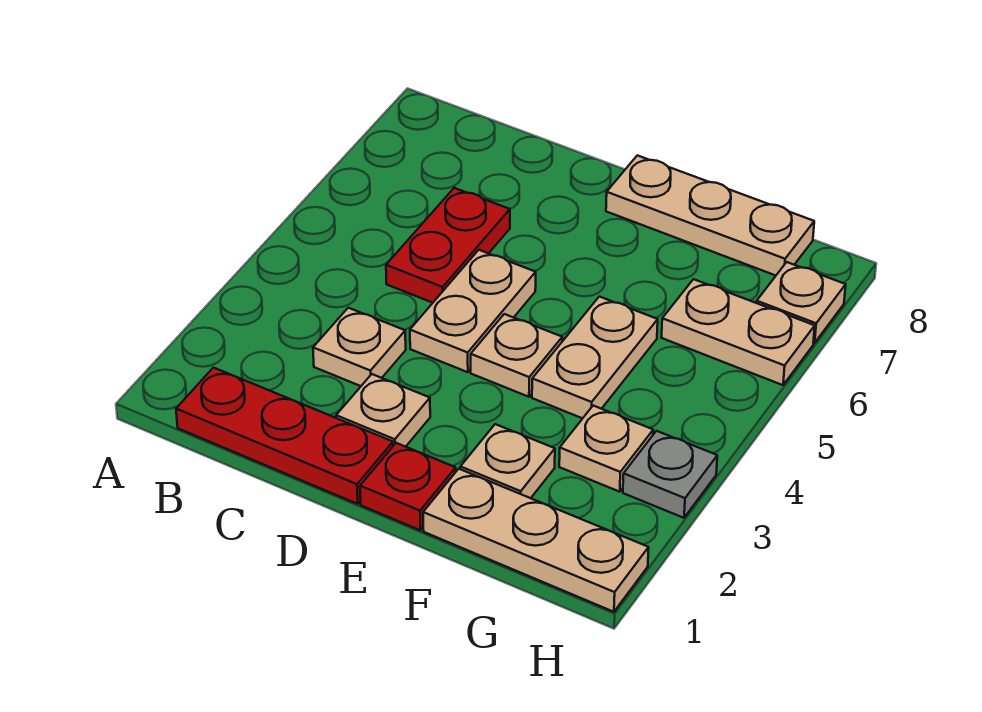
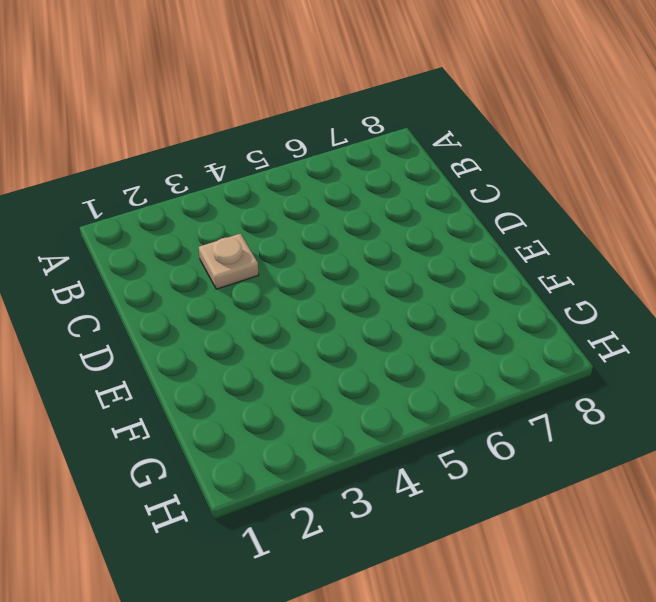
none -> red 1x3 plate [176,368,393,504]
none -> red 1x2 plate [386,188,510,303]
none -> tan 1x1 plate [336,374,430,447]

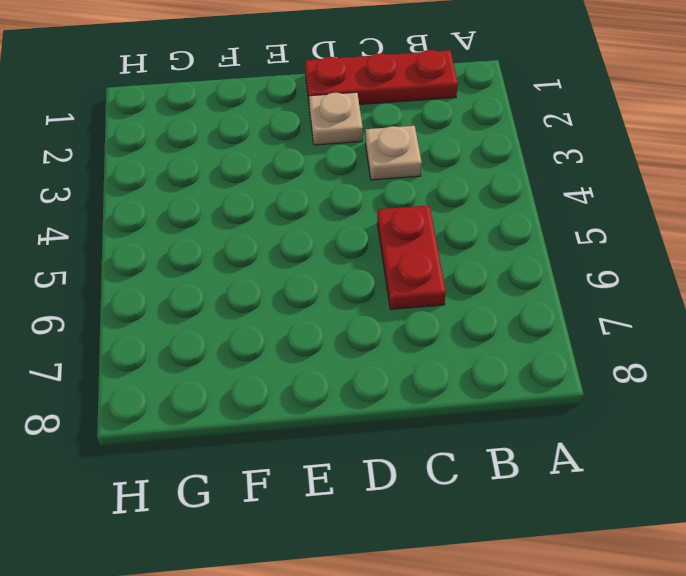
none -> tan 1x2 plate [410,250,536,372]
none -> red 1x1 plate [360,443,456,530]
none -> tan 1x1 plate [471,314,562,397]

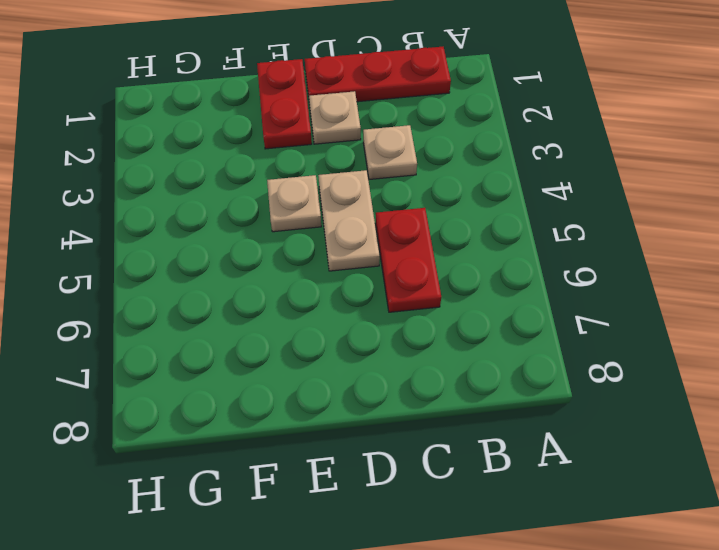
red 1x2 plate [257,59,312,149] -> red 1x1 plate [360,443,456,530]
none -> tan 1x3 plate [606,155,814,275]
none -> tan 1x3 plate [423,469,649,612]
none -> tan 1x1 plate [460,424,555,498]

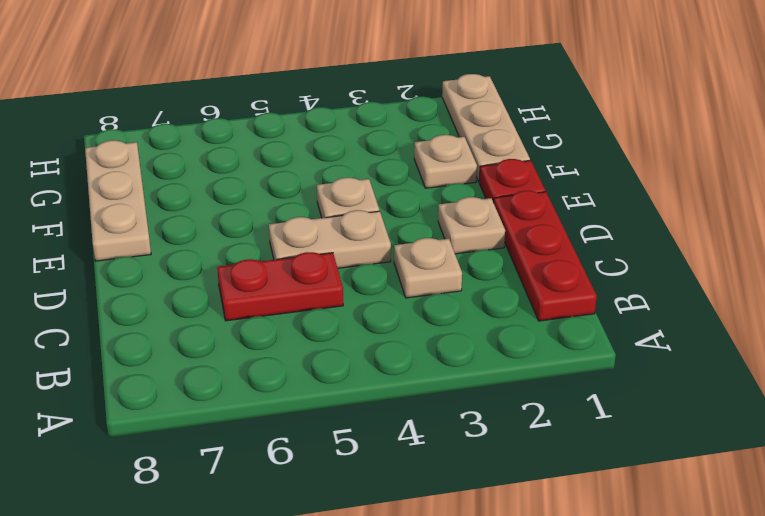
none -> tan 1x2 plate [532,297,658,418]
none -> tan 1x1 plate [559,406,653,492]
none -> tan 1x2 plate [661,279,815,385]

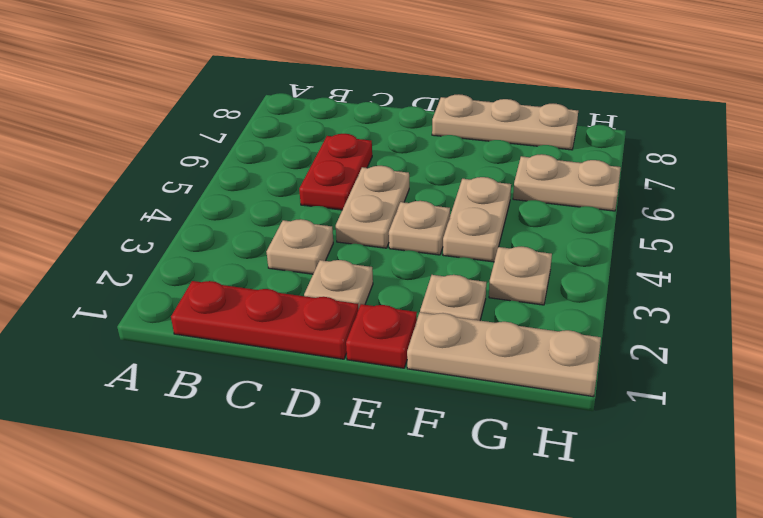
none -> grey 1x1 plate [623,431,717,518]
none -> tan 1x1 plate [757,262,846,343]

